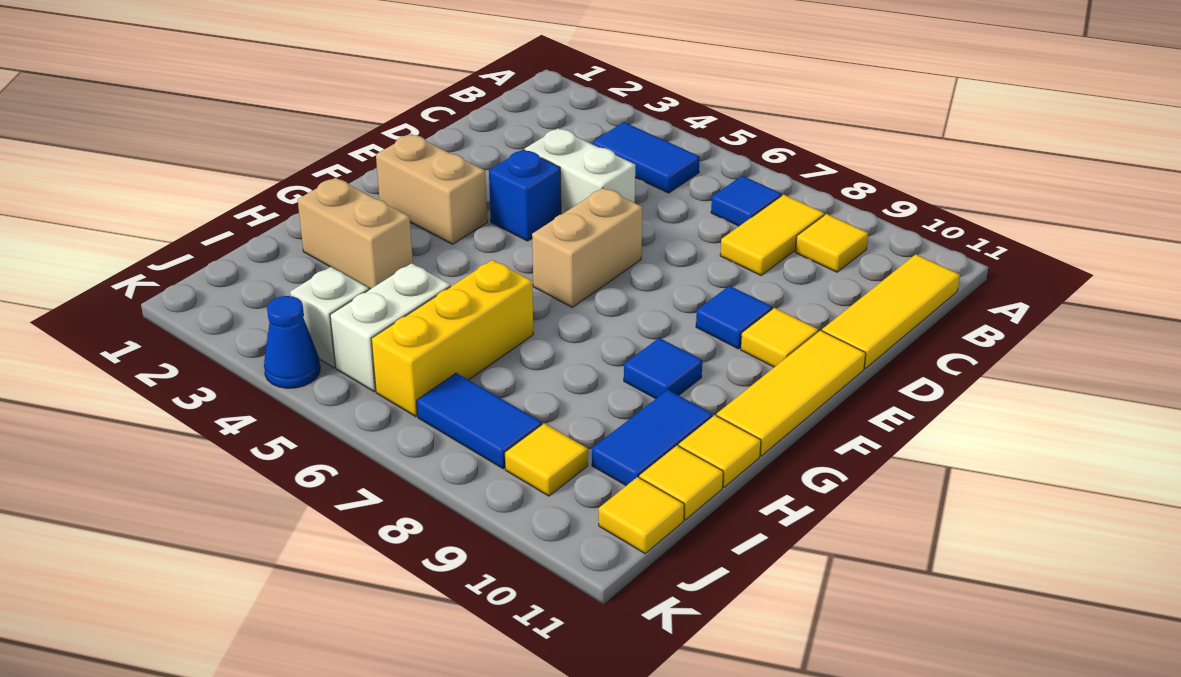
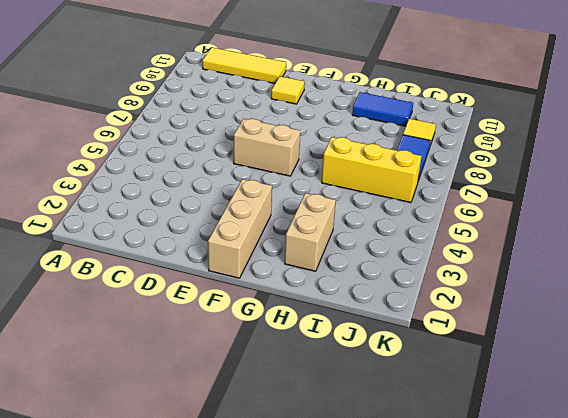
tan 1x3 brick [208,179,272,278] -> tan 1x2 brick [376,134,487,244]
none -> blue 1x2 tile [593,122,700,193]
none -> blue 1x1 tile [711,176,782,226]
none -> yellow 1x2 tile [720,195,824,275]

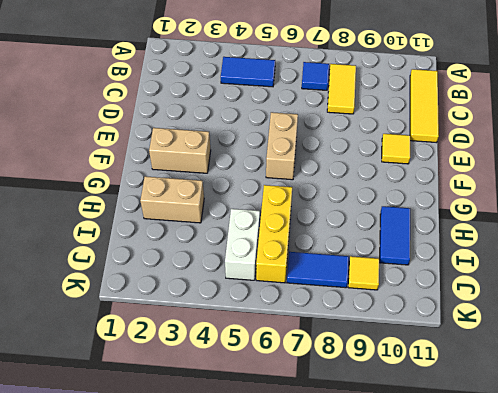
none -> yellow 1x1 tile [795,214,868,272]
none -> white 1x2 brick [525,128,635,214]
none -> blue 1x1 brick [489,150,561,241]

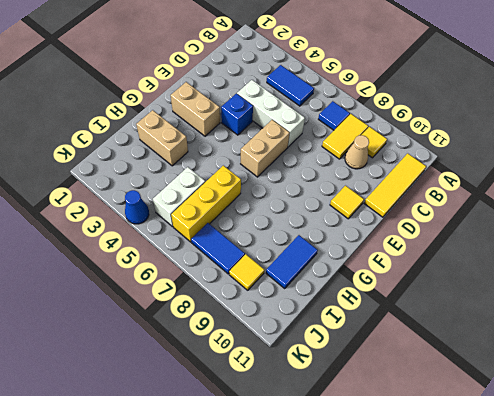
tan 1x1 cone [345,135,369,169] -> none
white 1x3 brick [237,80,305,147] -> white 1x2 brick [525,128,635,214]
none -> blue 1x1 tile [696,286,772,349]
none -> yellow 1x3 tile [716,331,866,456]
none -> blue 1x1 tile [624,338,702,399]

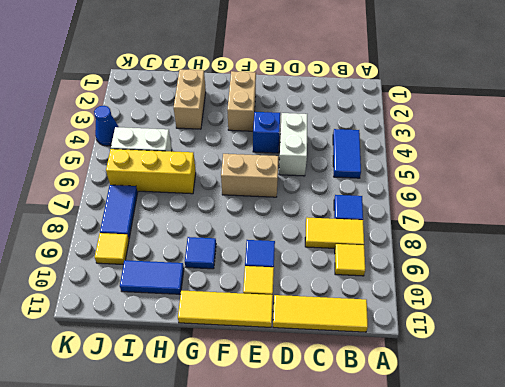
none -> yellow 1x1 tile [679,415,761,487]
none -> yellow 1x1 tile [639,446,723,520]
none -> white 1x1 brick [290,267,369,368]

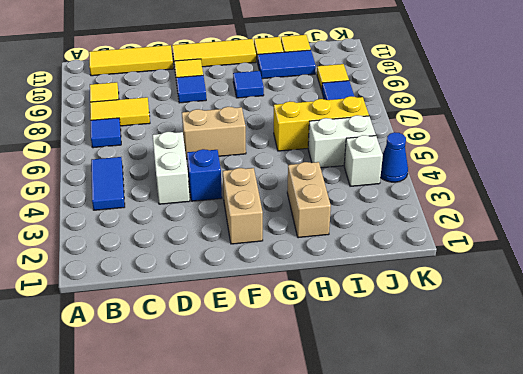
none -> yellow 1x1 tile [599,477,684,554]

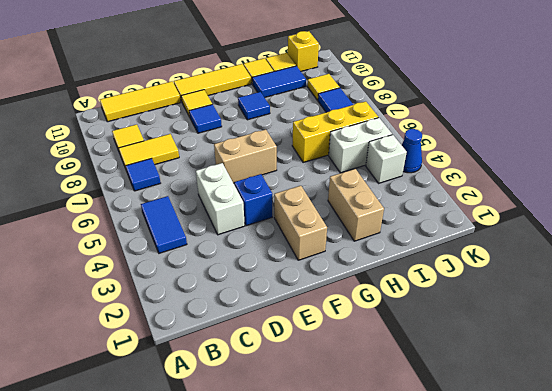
yellow 1x1 brick [288,31,319,71] -> yellow 1x1 tile [599,477,684,554]

